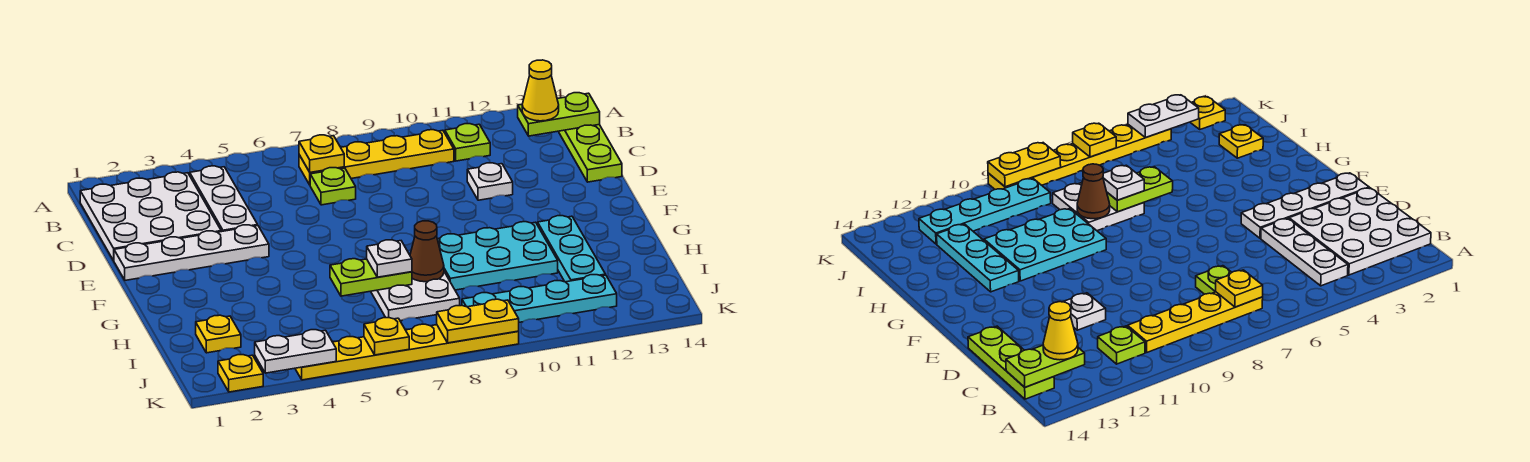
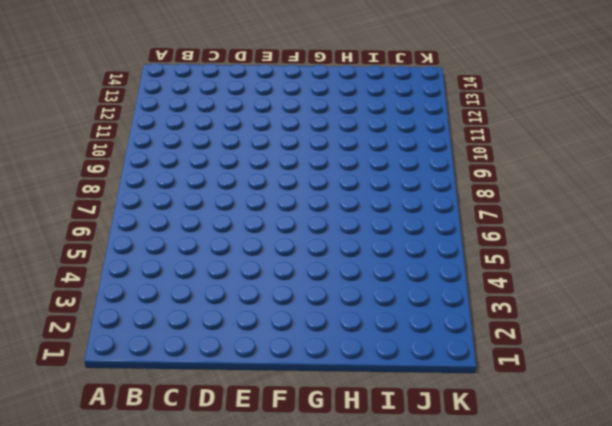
none -> white 3x3 plate [80,172,221,261]
none -> white 1x3 plate [190,166,258,232]
none -> yellow 1x4 plate [299,130,454,185]

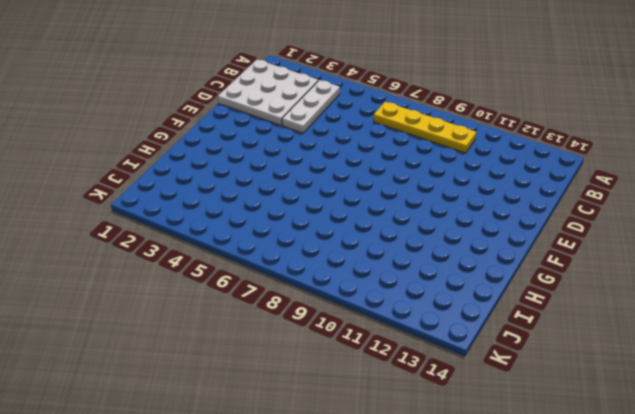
none -> lime 1x1 plate [445,124,490,161]
none -> lime 1x3 plate [558,125,622,182]
none -> lime 1x1 plate [310,168,356,205]

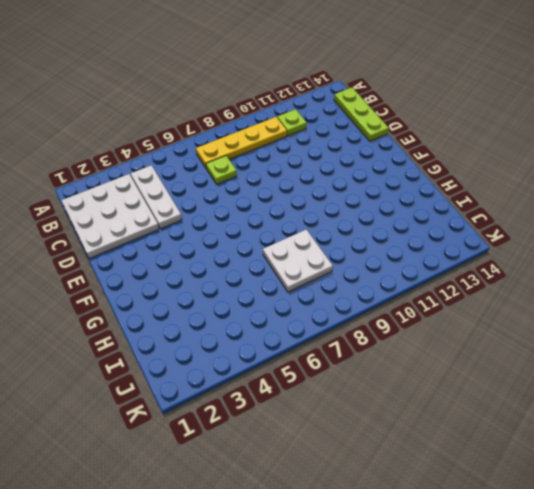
none -> white 1x1 plate [467,163,513,200]
none -> white 1x4 plate [114,225,269,280]
none -> cyan 2x3 plate [437,222,558,290]

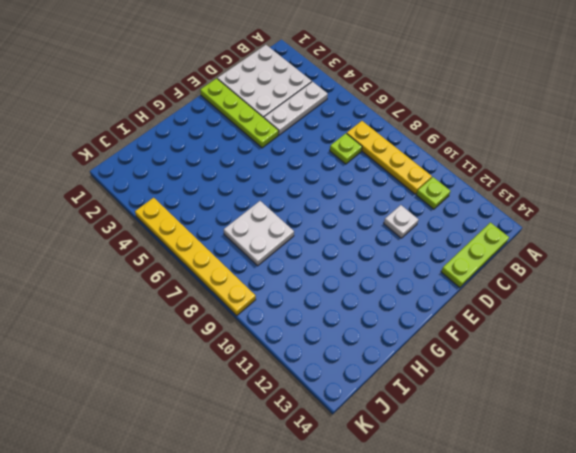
lime 1x4 plate [200,78,279,148] -> white 1x4 plate [114,225,269,280]
none -> cyan 2x3 plate [437,222,558,290]
none -> cyan 1x3 plate [538,216,606,282]
none -> yellow 1x1 plate [196,315,241,353]

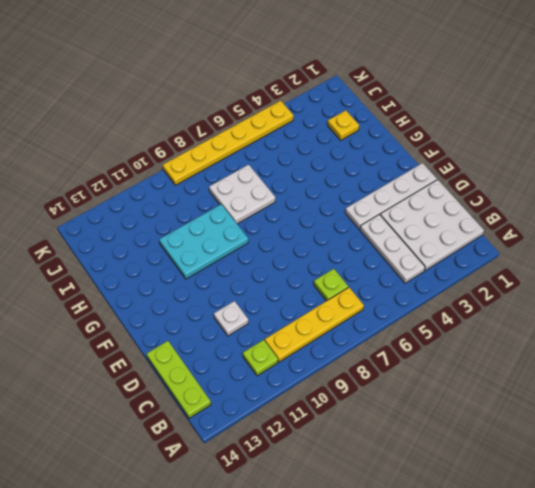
none -> cyan 1x3 plate [538,216,606,282]
none -> cyan 1x4 plate [462,275,617,322]
none -> yellow 1x1 plate [218,355,263,392]

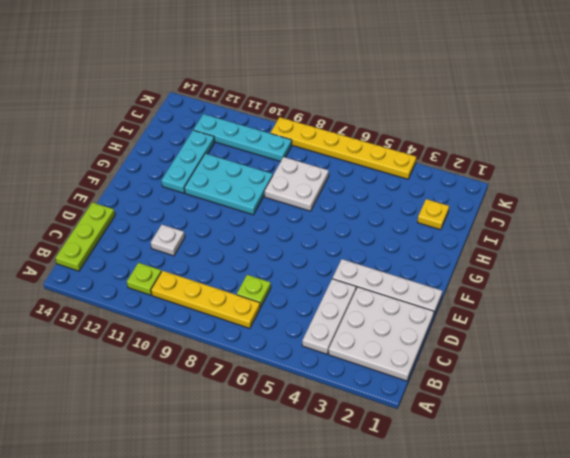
none -> yellow 1x1 plate [218,355,263,392]
none -> yellow 1x1 plate [299,135,344,172]
none -> lime 1x2 plate [518,93,600,136]

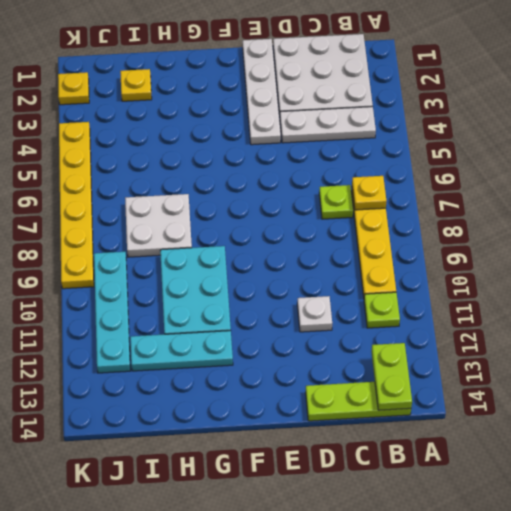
none -> lime 1x2 plate [330,259,412,296]
none -> brown 1x1 cone [410,221,444,282]
none -> white 1x2 plate [255,330,336,373]

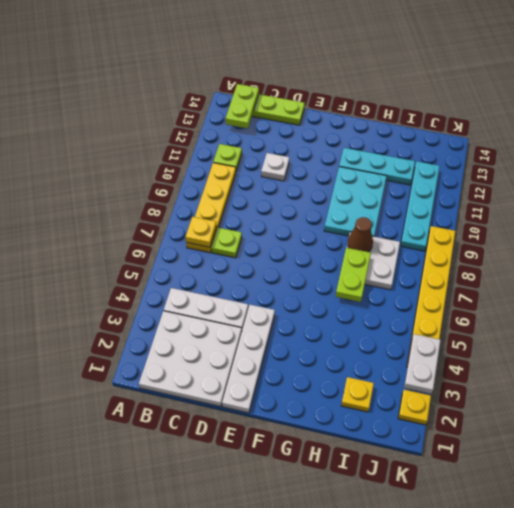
none -> yellow 1x1 plate [364,318,409,355]
none -> yellow 1x2 plate [437,299,519,343]
none -> yellow 1x1 cone [522,60,559,121]

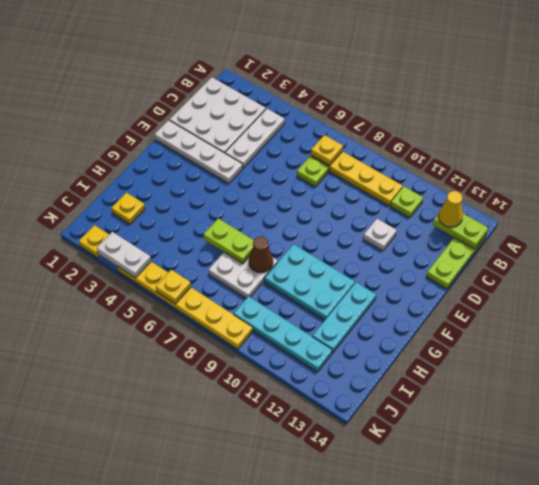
none -> yellow 1x2 plate [437,299,519,343]
none -> white 1x1 plate [367,240,412,277]

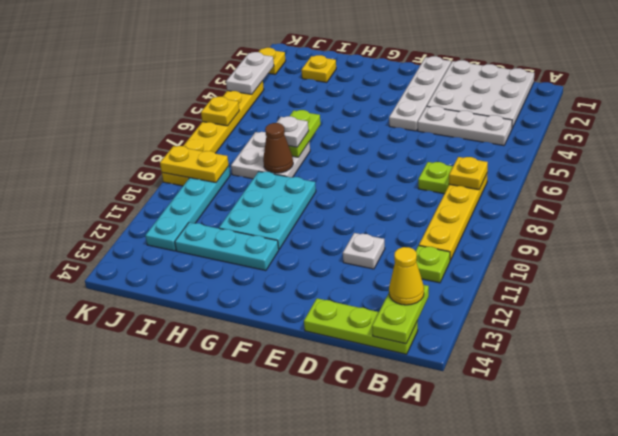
yellow 1x2 plate [160,146,229,183] -> yellow 1x2 plate turned to [437,299,519,343]

